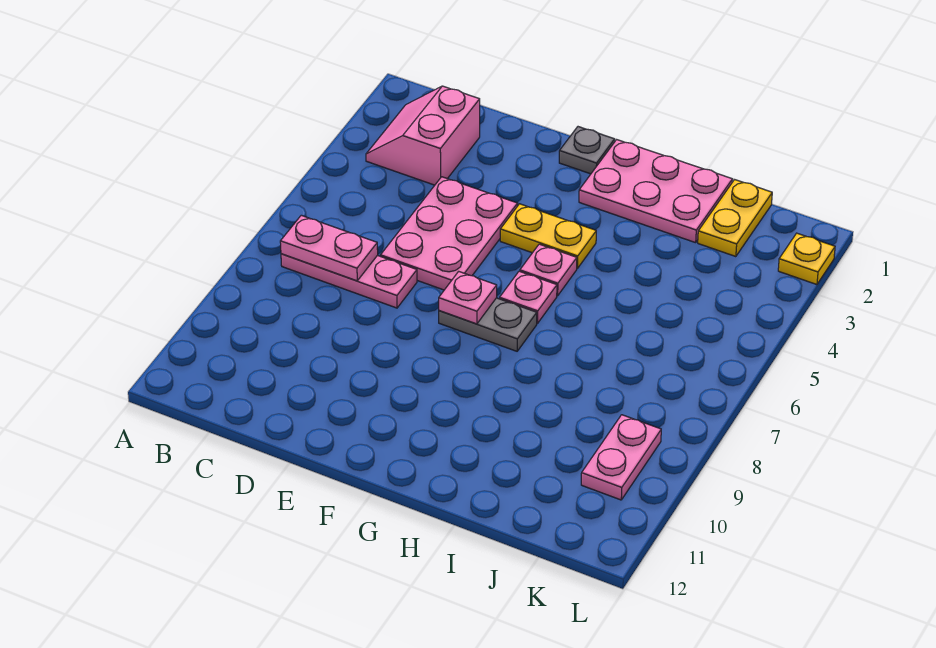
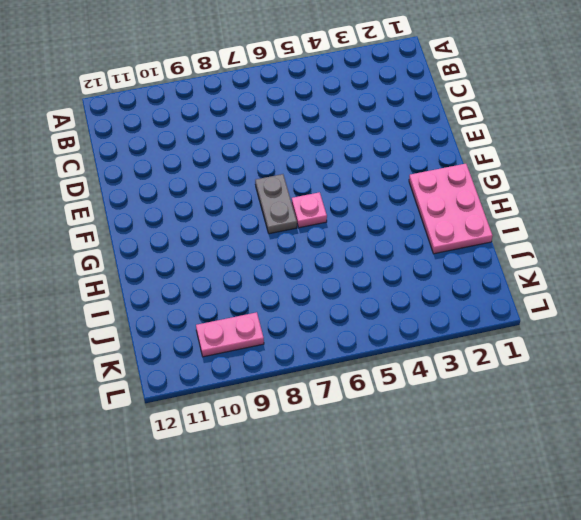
none -> pink 2x2 slope [366,86,480,185]
none -> pink 1x3 plate [281,254,417,308]
none -> pink 2x3 plate [381,177,518,290]

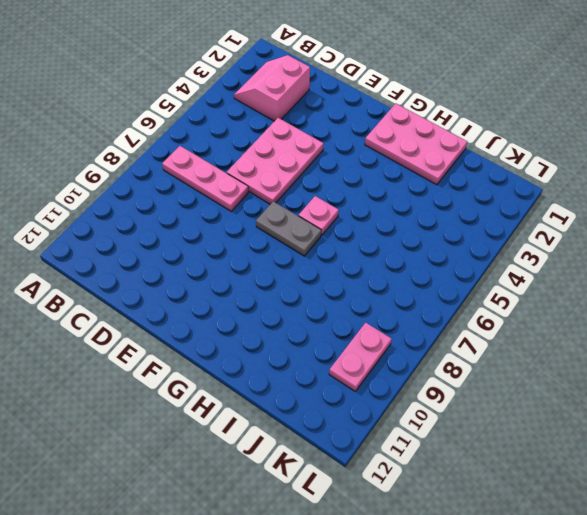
none -> grey 1x1 plate [559,127,615,174]
none -> yellow 1x2 plate [500,204,596,269]
none -> pink 1x1 plate [520,244,577,296]

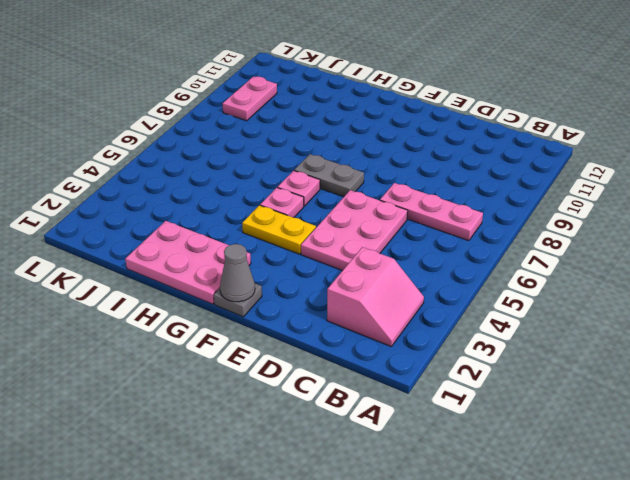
grey 1x1 cone [220,244,255,302] -> none
none -> yellow 1x2 plate [698,180,772,257]
none -> yellow 1x1 plate [778,233,835,285]
none -> pink 1x2 plate [280,215,378,281]

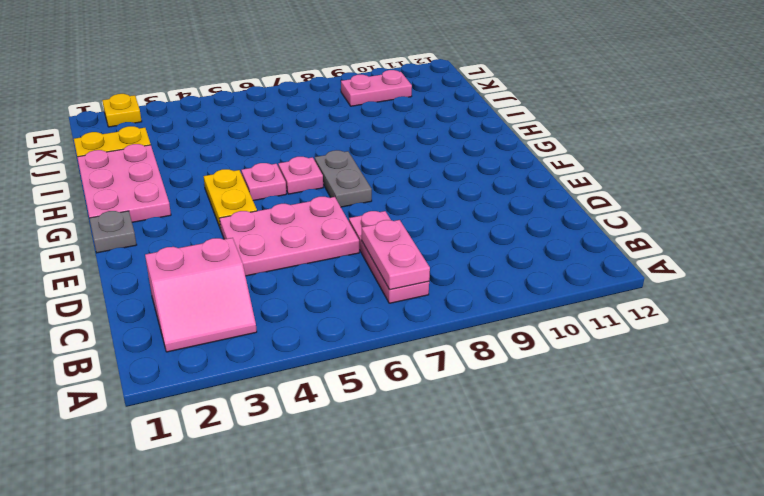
none -> pink 1x1 plate [439,271,497,324]

